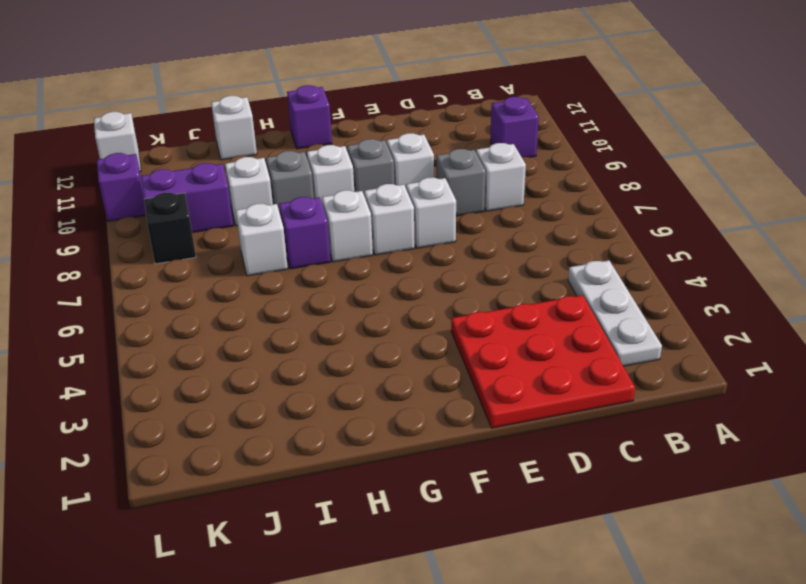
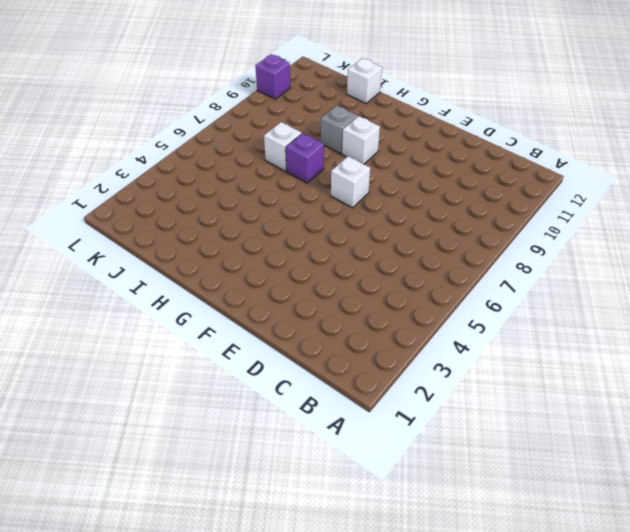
none -> white 1x3 plate [568,260,662,366]
none -> purple 1x1 brick [490,97,539,157]
none -> red 3x3 plate [451,295,635,428]

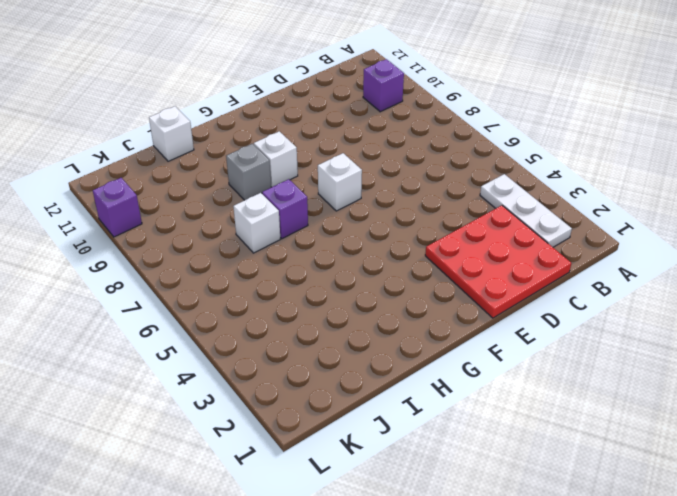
none -> white 1x1 brick [476,143,526,211]
none -> grey 1x1 brick [436,149,486,216]
none -> white 1x1 brick [406,178,456,248]

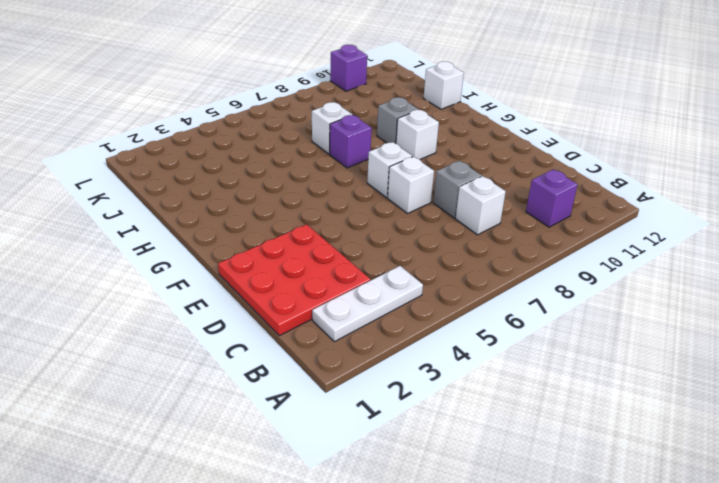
none -> white 1x1 brick [387,133,434,188]
none -> grey 1x1 brick [347,139,394,194]
none -> white 1x1 brick [322,190,373,262]

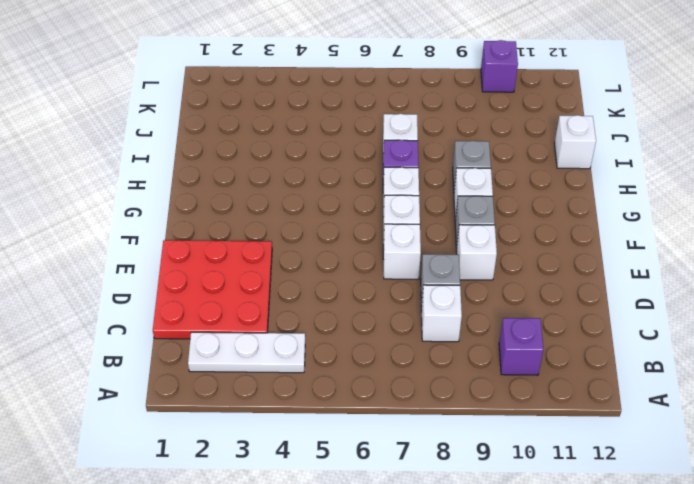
none -> purple 1x1 brick [287,85,332,149]
none -> white 1x1 brick [225,157,273,226]
none -> purple 1x2 brick [141,163,233,233]

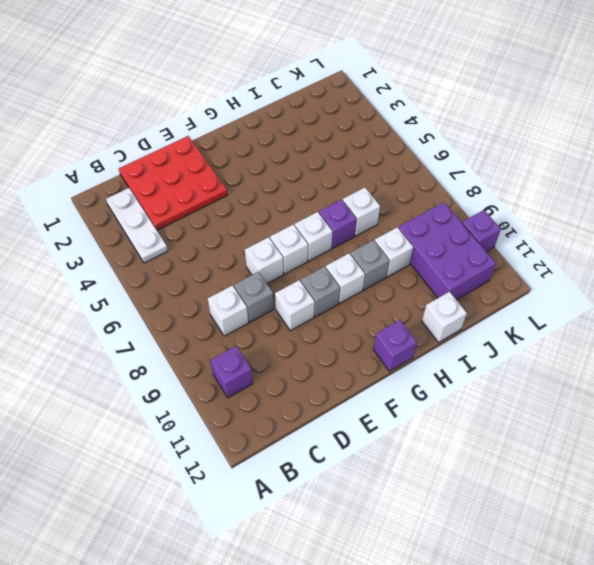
purple 2x3 brick [398,202,496,300] -> purple 1x2 brick [141,163,233,233]
none -> black 1x1 brick [144,193,196,264]
none -> white 1x1 brick [94,112,141,172]

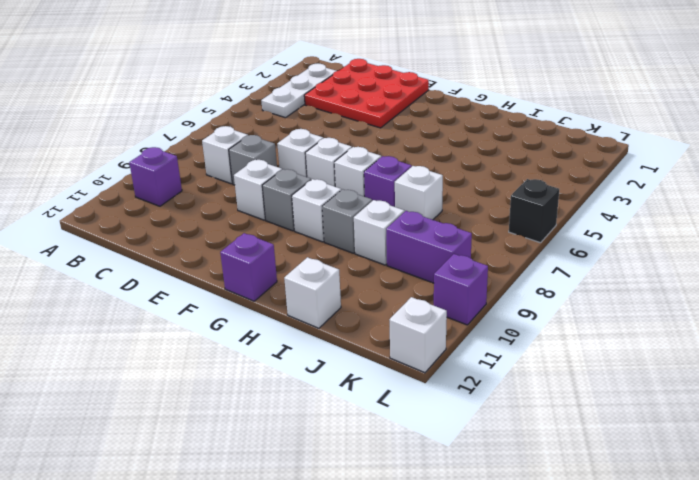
black 1x1 brick [509,179,559,243] -> black 1x1 brick moved to [144,193,196,264]

